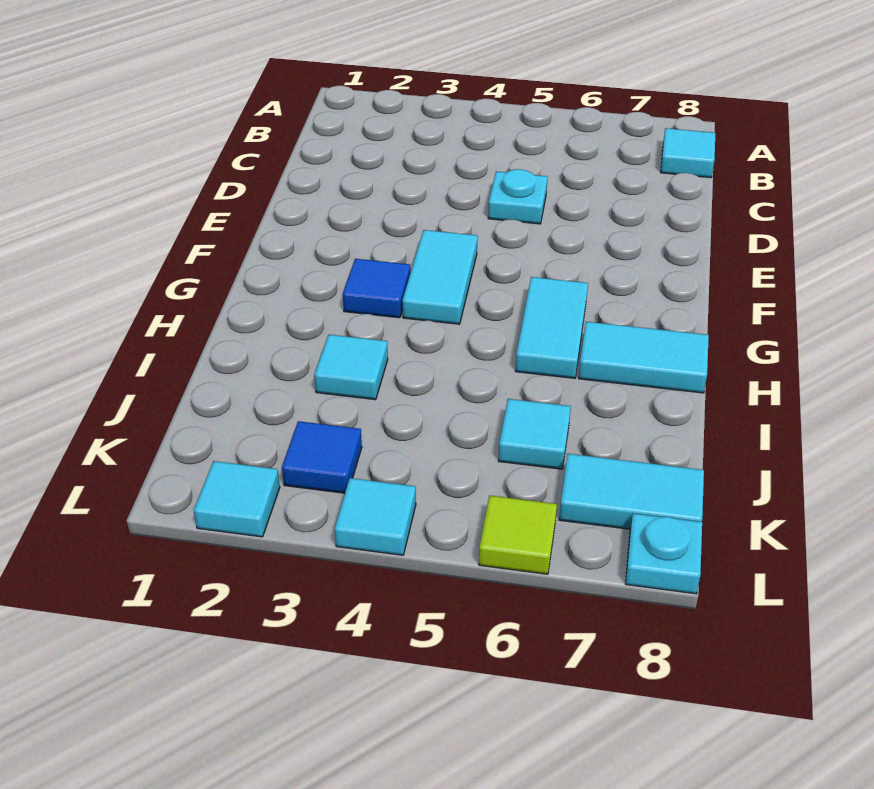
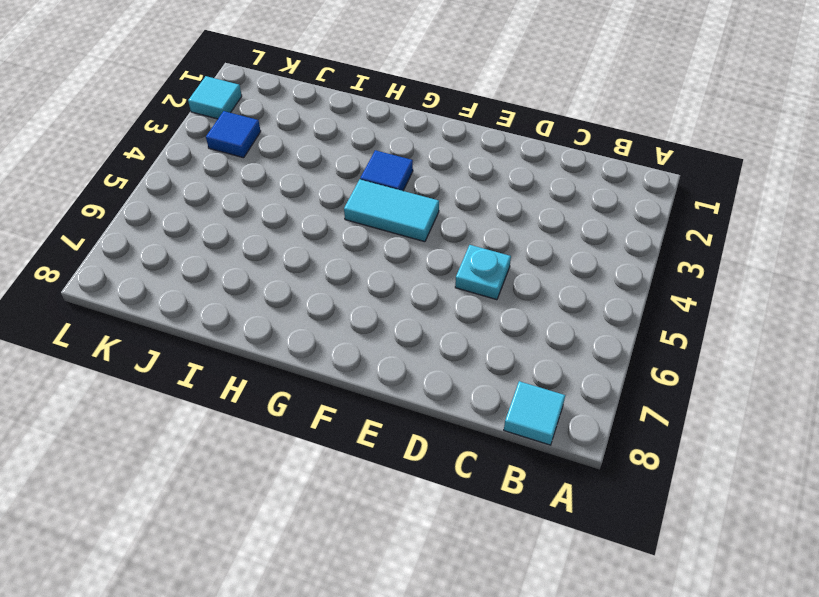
none -> cyan 1x2 tile [515,277,588,378]
none -> cyan 1x2 tile [579,322,709,393]
none -> cyan 1x1 tile [314,335,388,400]

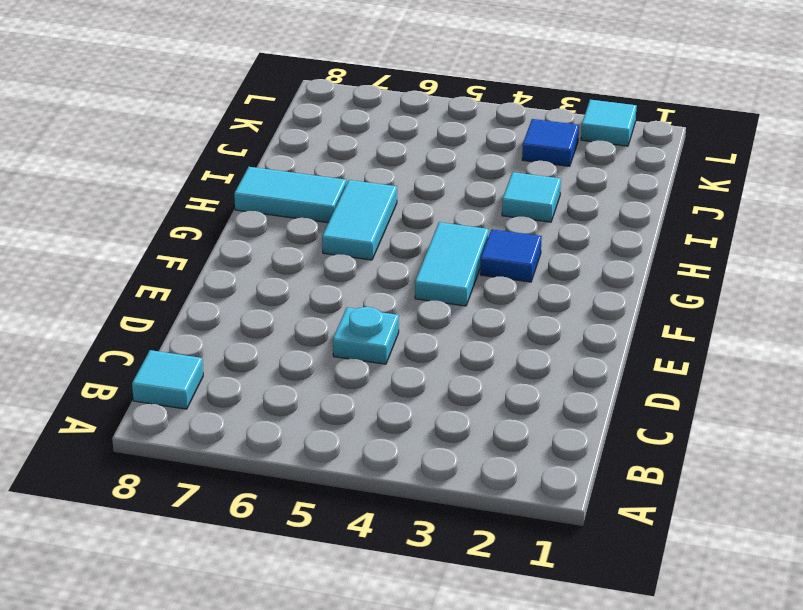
none -> cyan 1x1 tile [498,399,571,469]
none -> cyan 1x2 tile [559,454,704,529]
none -> cyan 1x1 tile [335,478,416,555]

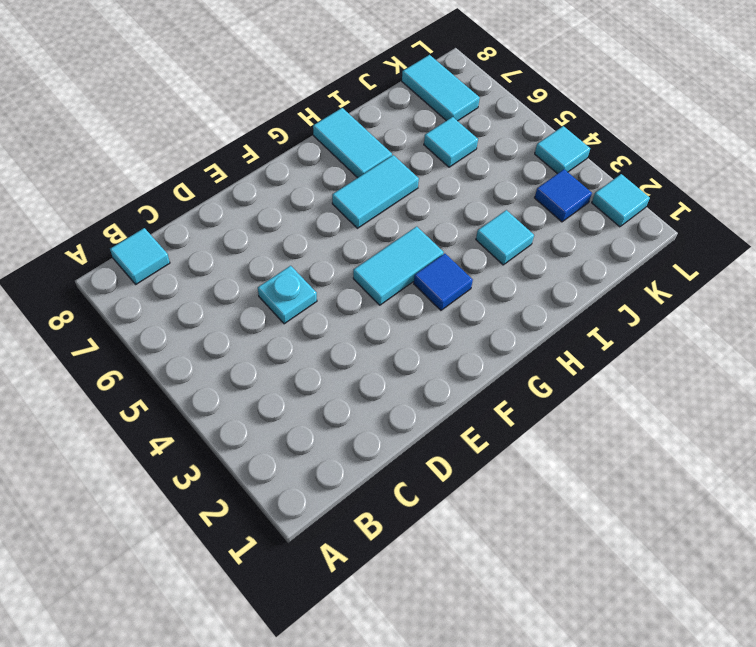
none -> lime 1x1 tile [479,496,557,574]
none -> cyan 1x1 plate [626,513,702,594]

